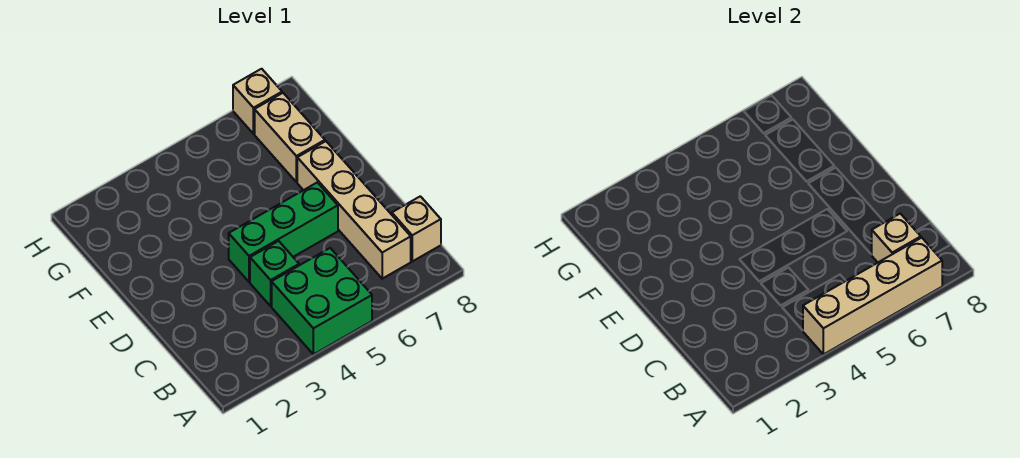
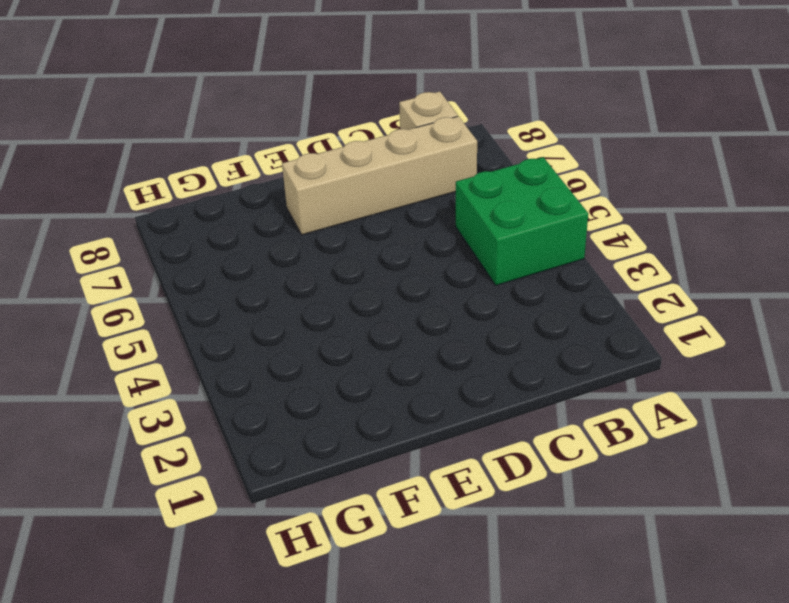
none -> green 1x1 brick [250,241,299,306]
none -> green 1x3 brick [229,182,338,282]

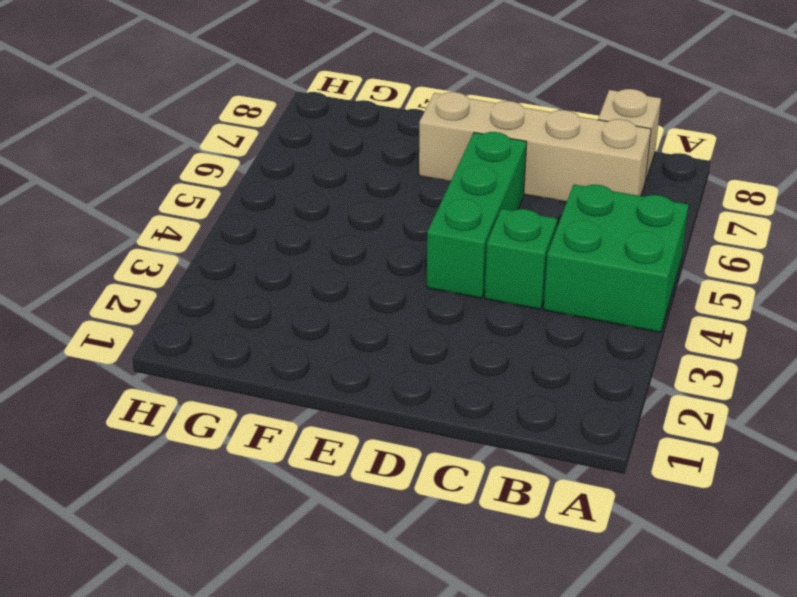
none -> tan 1x2 brick [255,93,325,182]
none -> tan 1x1 brick [233,69,282,134]

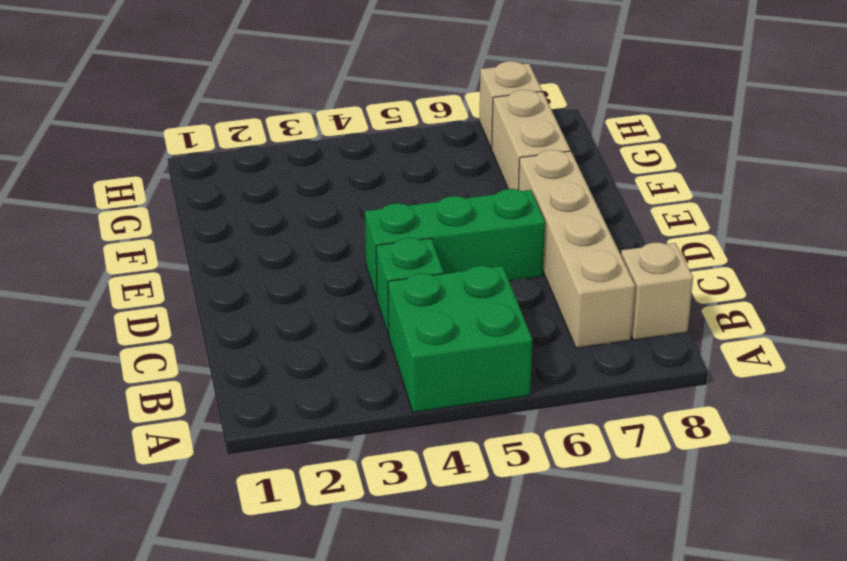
none -> tan 1x4 brick [803,238,942,354]
none -> tan 1x1 brick [872,214,921,262]

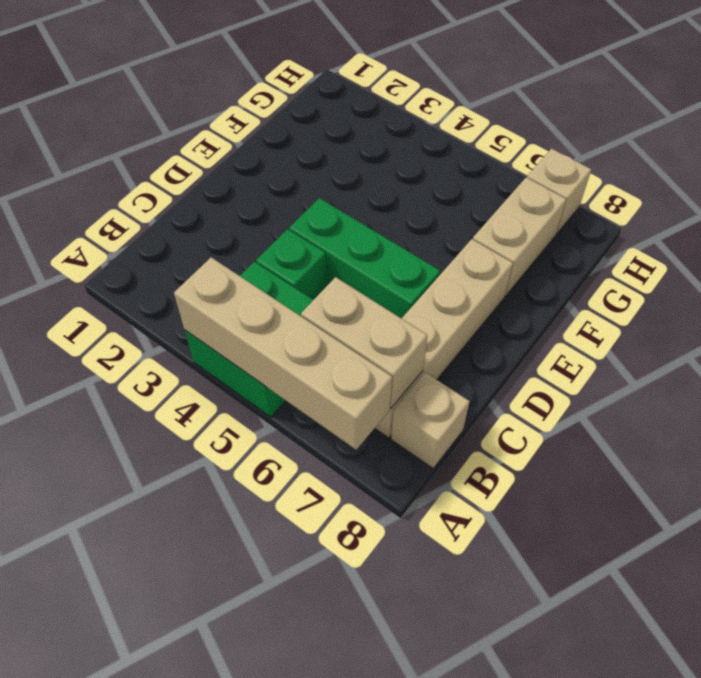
tan 1x2 brick [301,277,428,408] -> tan 1x1 brick [872,214,921,262]

